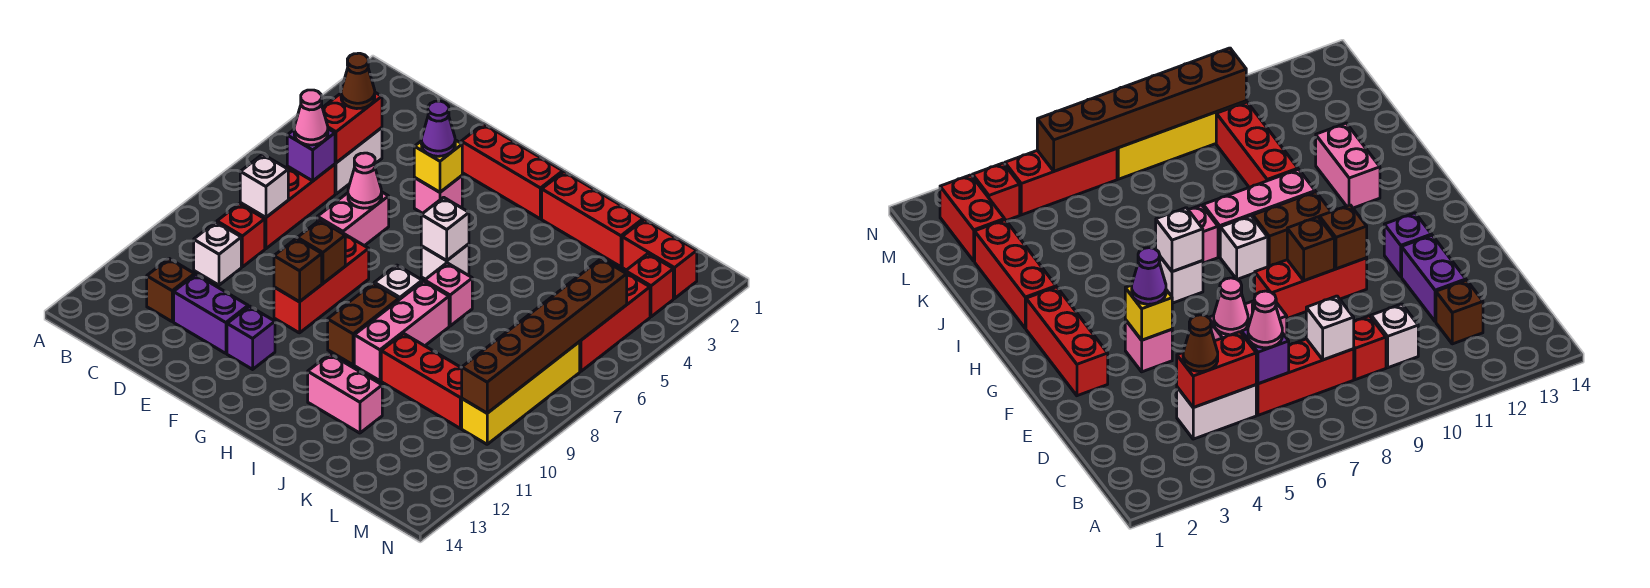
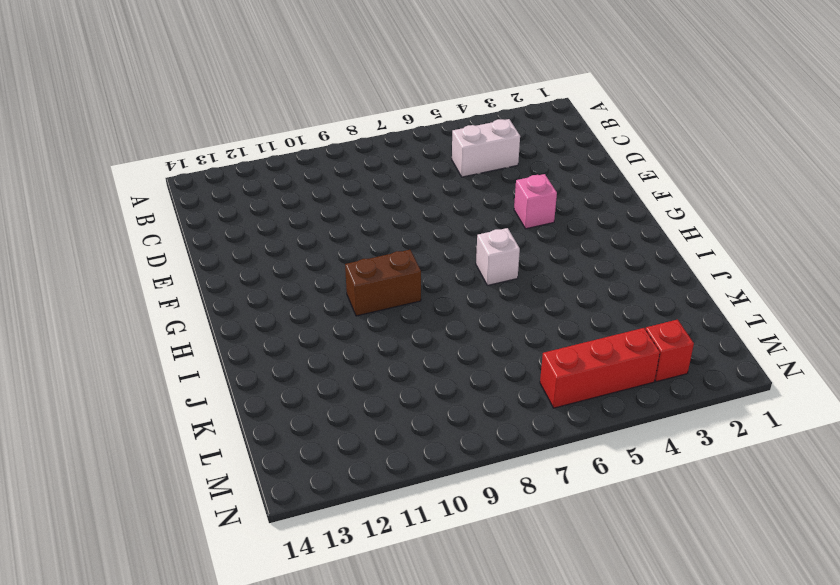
none -> red 1x3 brick [240,164,335,249]
none -> red 1x1 brick [217,204,265,267]
none -> white 1x1 brick [194,222,241,285]
none -> brown 1x1 brick [147,259,195,321]

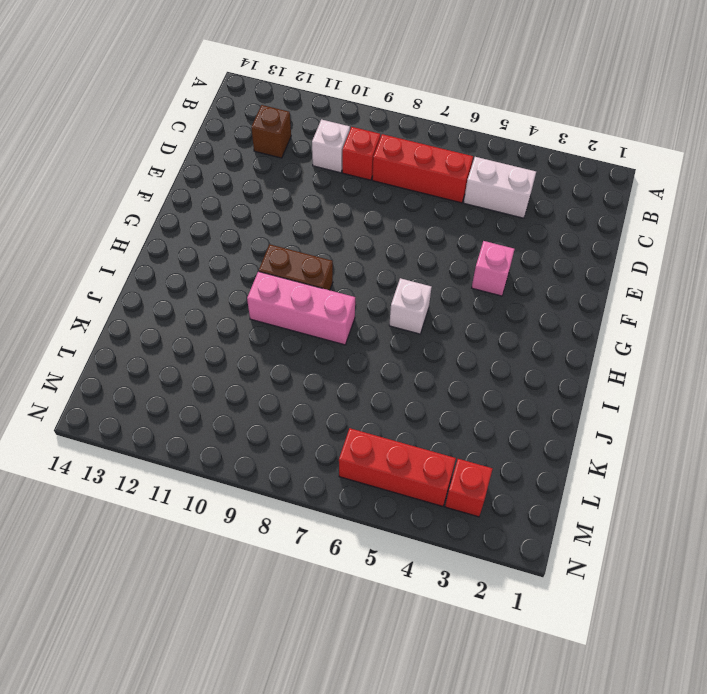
none -> purple 1x2 brick [174,274,248,353]
none -> pink 1x2 brick [317,192,389,246]
none -> red 1x3 brick [461,124,563,219]
none -> red 1x3 brick [274,233,369,333]

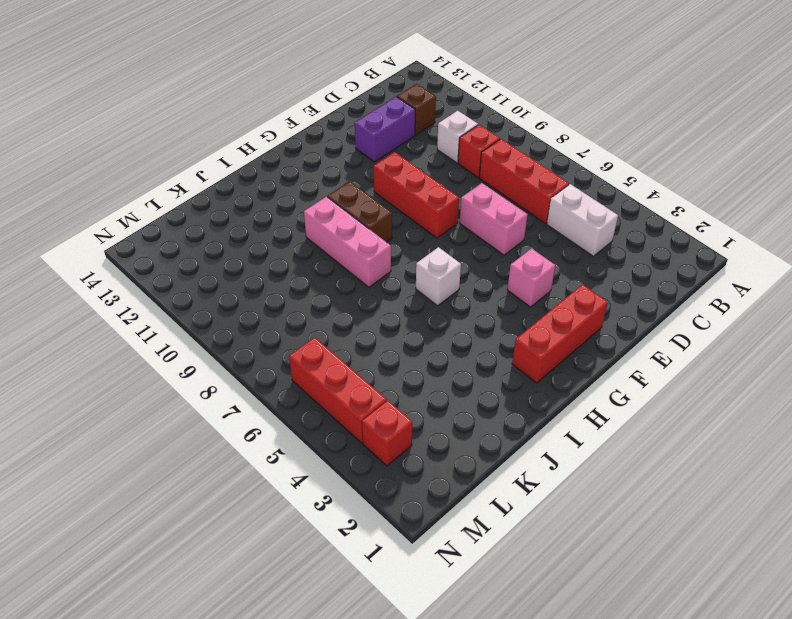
none -> purple 1x1 brick [227,306,275,369]
none -> white 1x1 brick [374,265,422,300]
none -> red 1x3 brick [542,172,643,267]
none -> pink 1x1 brick [425,263,472,326]

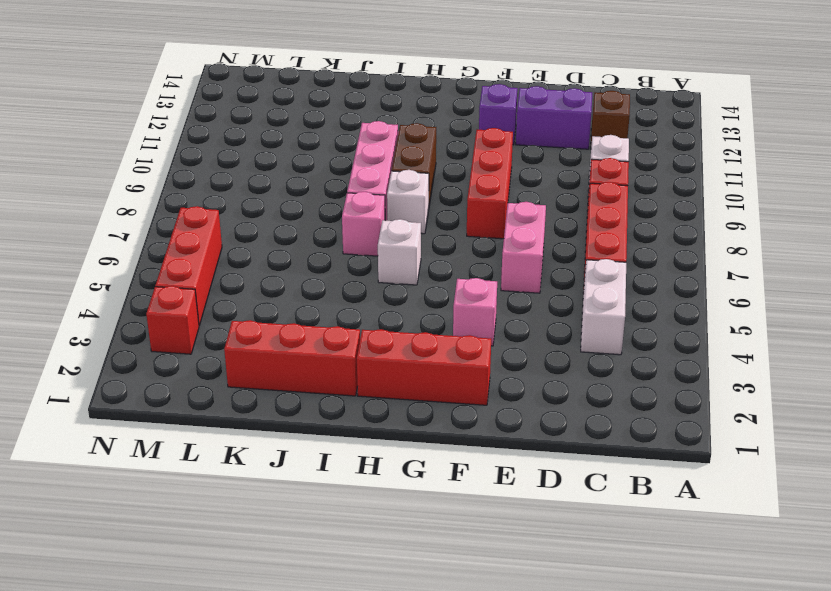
none -> pink 1x2 brick [308,354,382,433]
none -> red 1x3 brick [381,334,462,428]
none -> red 1x2 brick [622,220,697,299]
none -> yellow 1x4 brick [462,342,580,444]

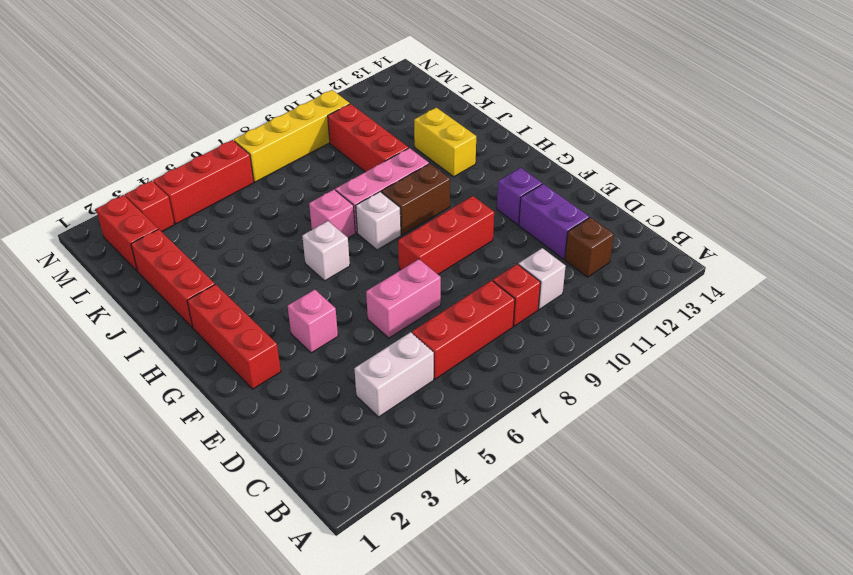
yellow 1x2 brick [414,108,476,177] -> pink 1x2 brick [308,354,382,433]
none -> red 1x2 brick [322,93,382,163]
none -> purple 1x1 brick [287,129,335,181]
none -> white 1x1 brick [240,154,288,218]
none -> pink 1x1 cone [348,153,382,208]

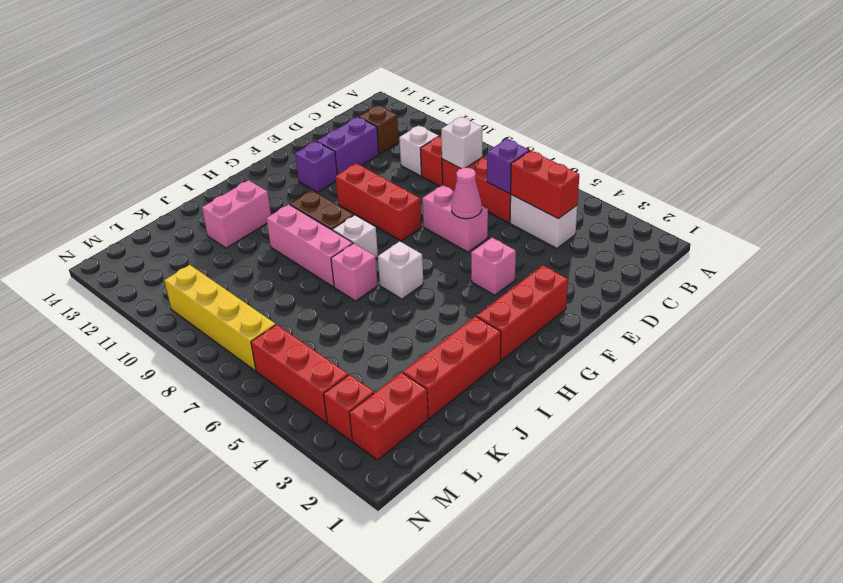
none -> red 1x3 brick [381,334,462,428]
none -> yellow 1x1 brick [414,140,462,192]
none -> brown 1x1 brick [297,220,345,283]
none -> brown 1x1 brick [274,238,322,302]

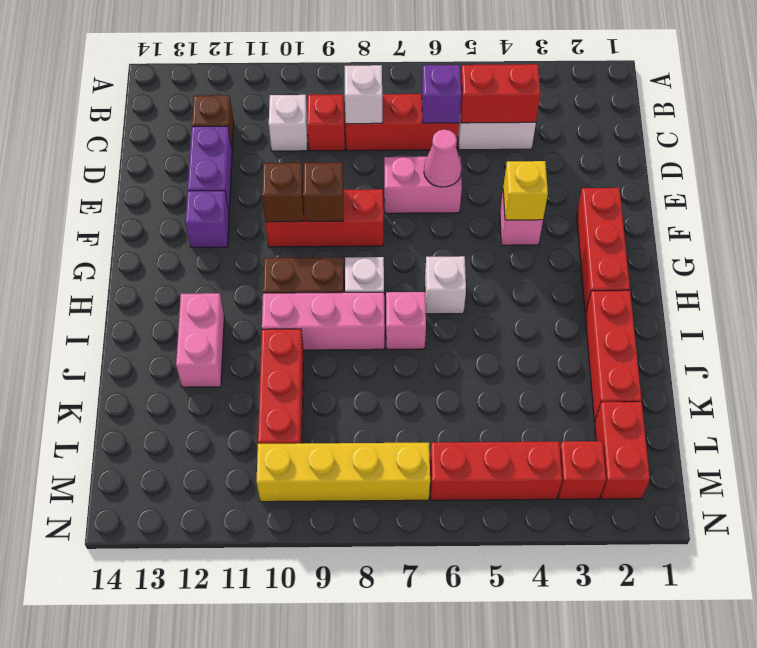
none -> white 1x1 brick [421,197,469,261]
none -> brown 1x6 brick [462,259,627,413]
none -> brown 1x1 cone [341,53,375,109]
none -> pink 1x1 cone [294,90,328,145]

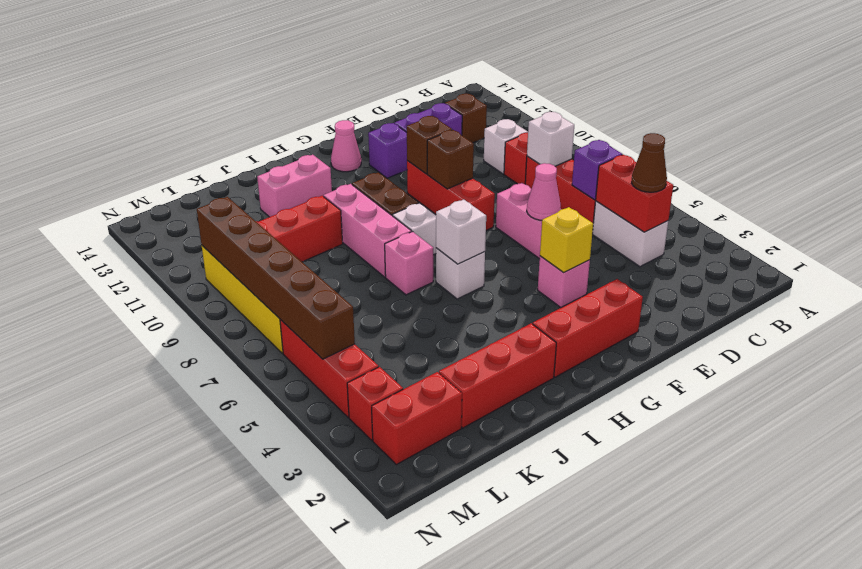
pink 1x1 cone [331,120,361,172] -> pink 1x1 cone moved to [294,90,328,145]
none -> purple 1x1 cone [421,101,455,156]

